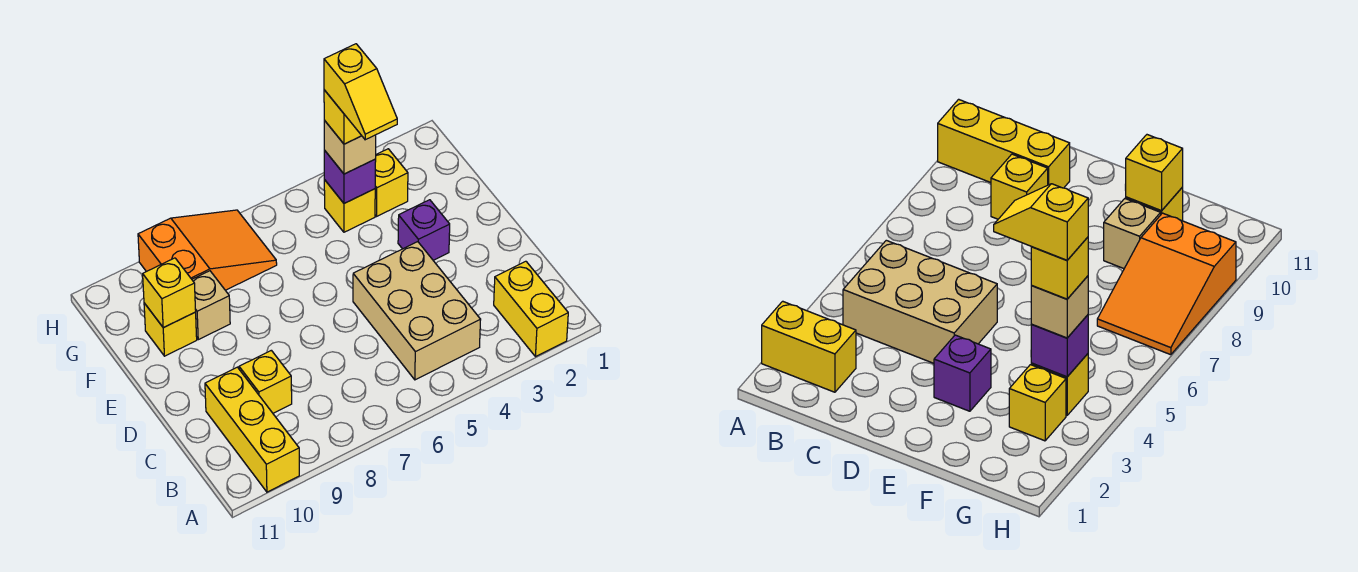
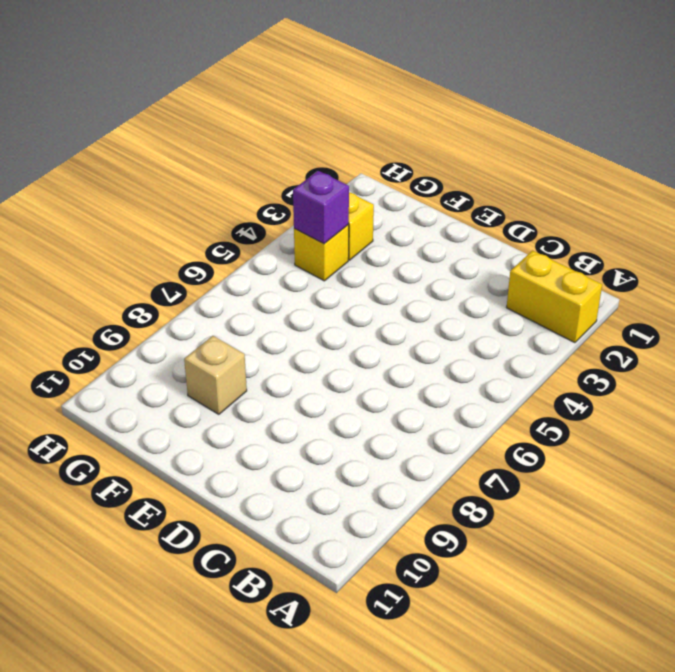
none -> yellow 1x3 brick [205,367,299,492]
none -> tan 2x3 brick [353,242,481,380]
none -> yellow 1x1 brick [239,350,292,413]

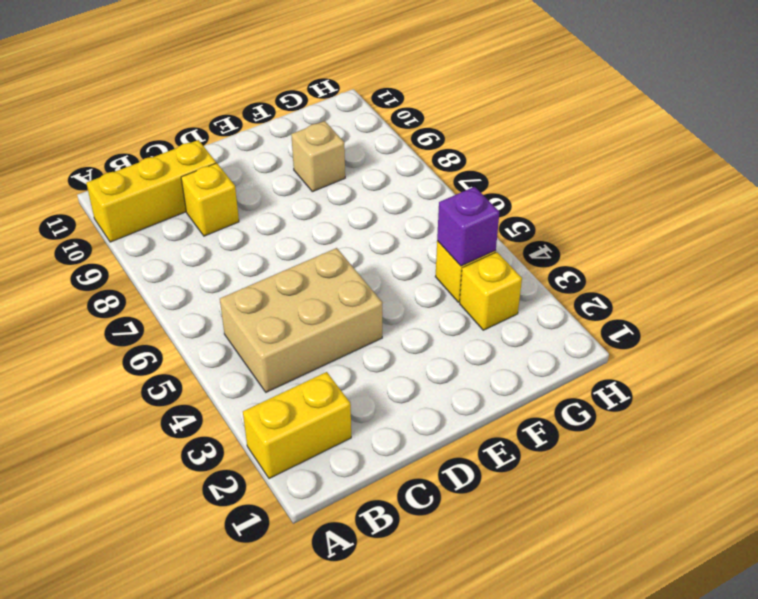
none -> purple 1x1 brick [398,200,450,260]
none -> yellow 1x1 brick [144,303,197,356]
none -> orange 2x3 slope [138,210,277,290]

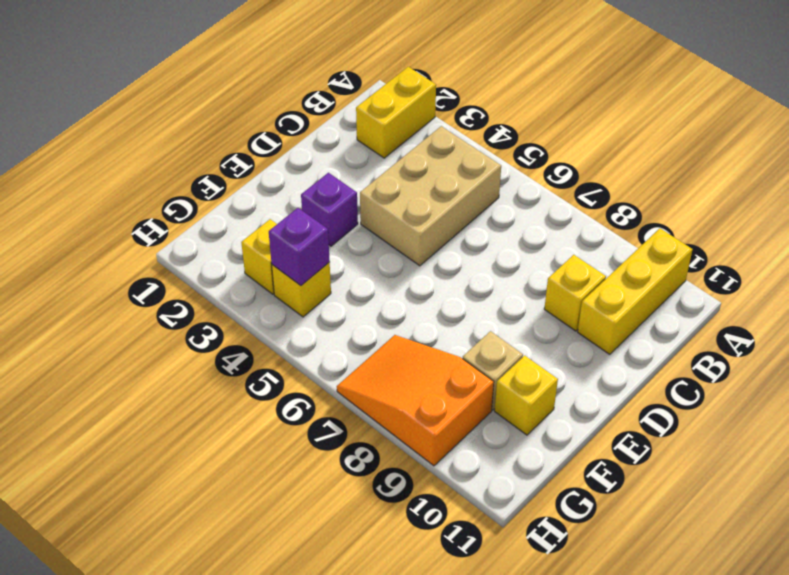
none -> yellow 1x1 brick [143,258,196,328]
none -> tan 1x1 brick [324,120,376,174]
none -> yellow 1x1 brick [324,90,362,144]

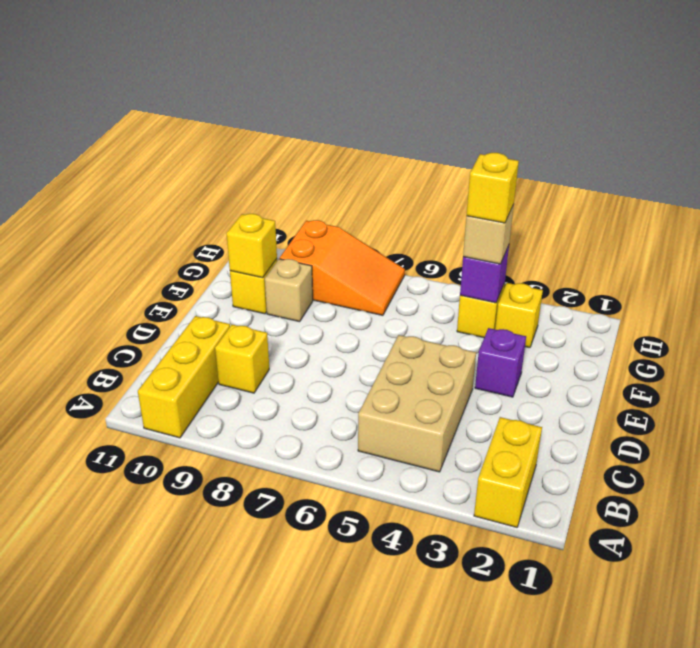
none -> yellow 1x2 slope [324,44,397,140]

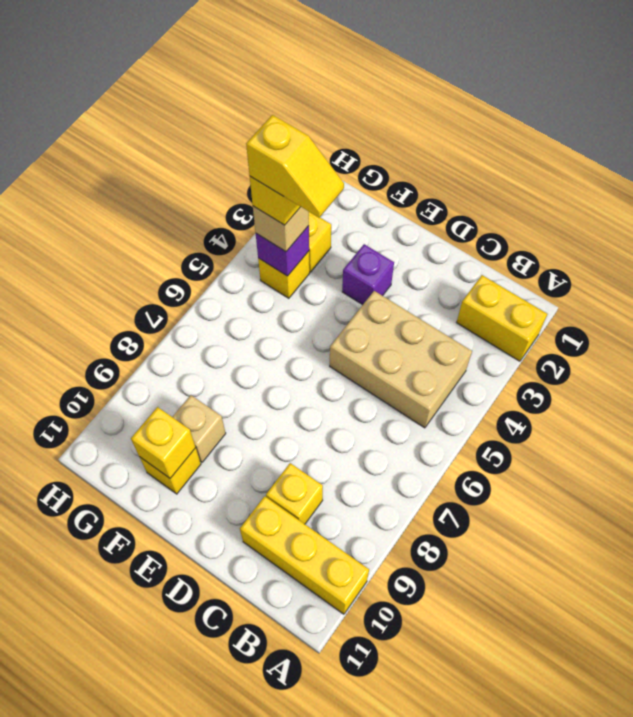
none -> orange 2x3 slope [138,210,277,290]

